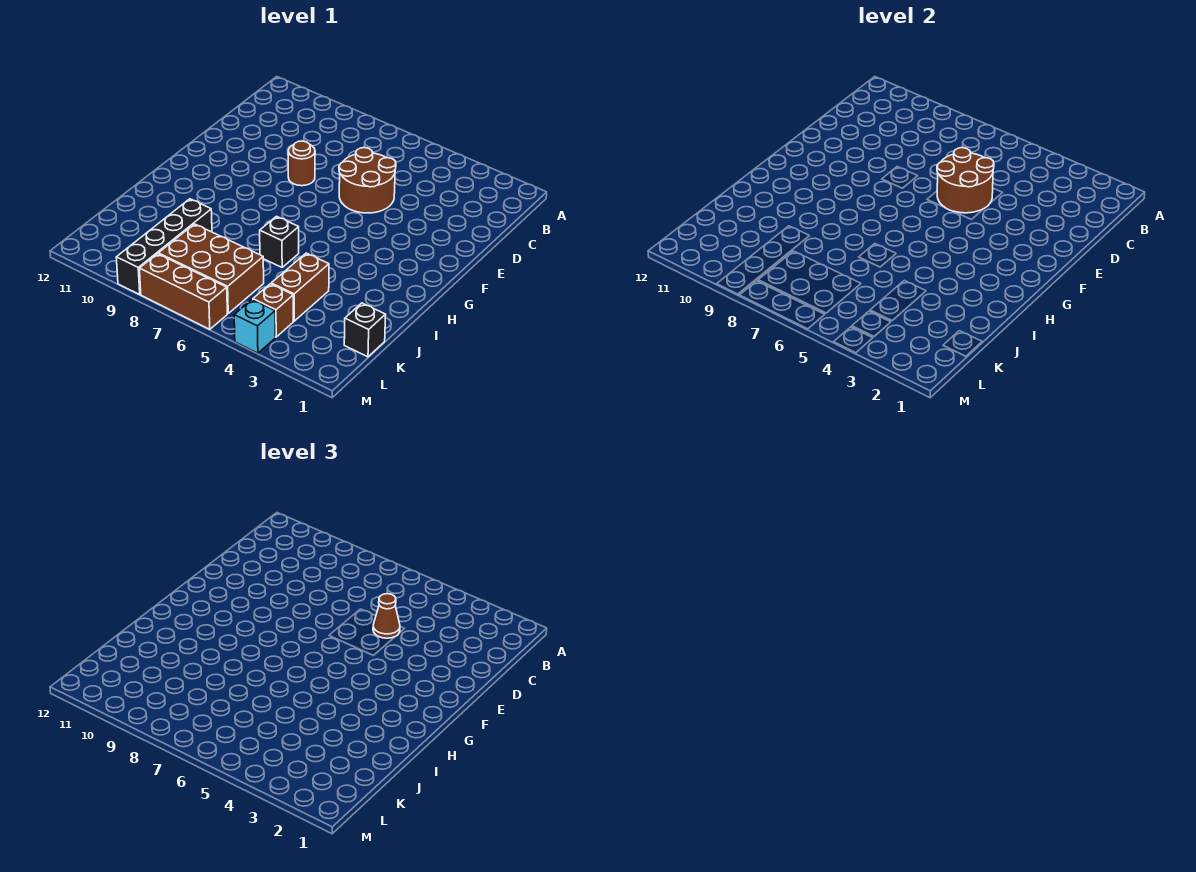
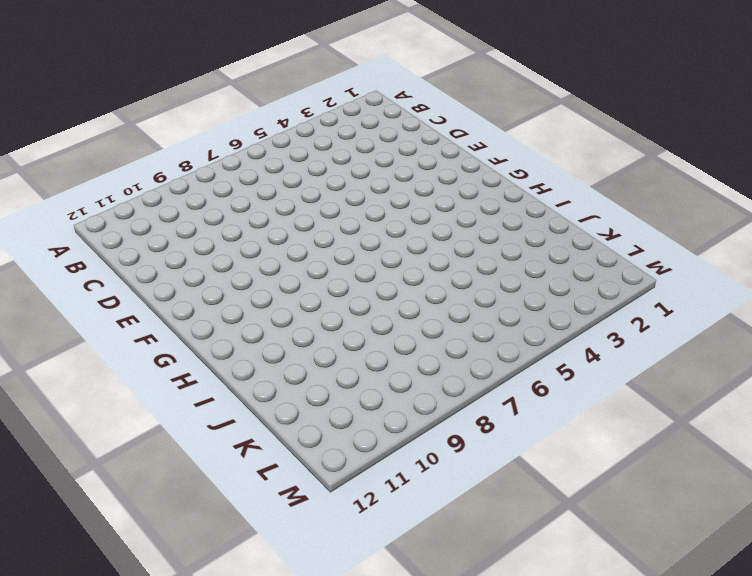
none -> brown 2x2 round brick [339,148,396,213]
none -> brown 1x1 round brick [288,141,315,186]
none -> black 1x1 brick [260,216,299,267]

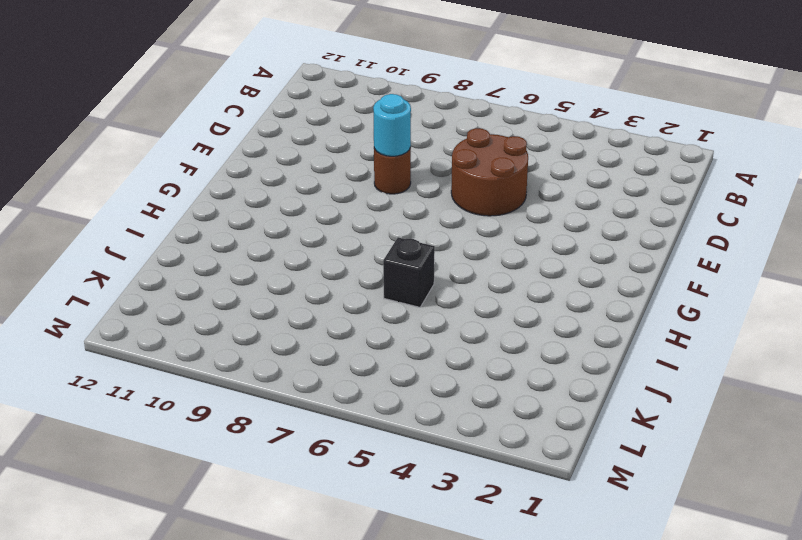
cyan 1x1 round brick [373,94,411,156] -> none
none -> brown 1x2 brick [271,253,329,321]
none -> black 1x4 brick [116,199,212,294]
none -> black 1x1 brick [344,303,386,357]

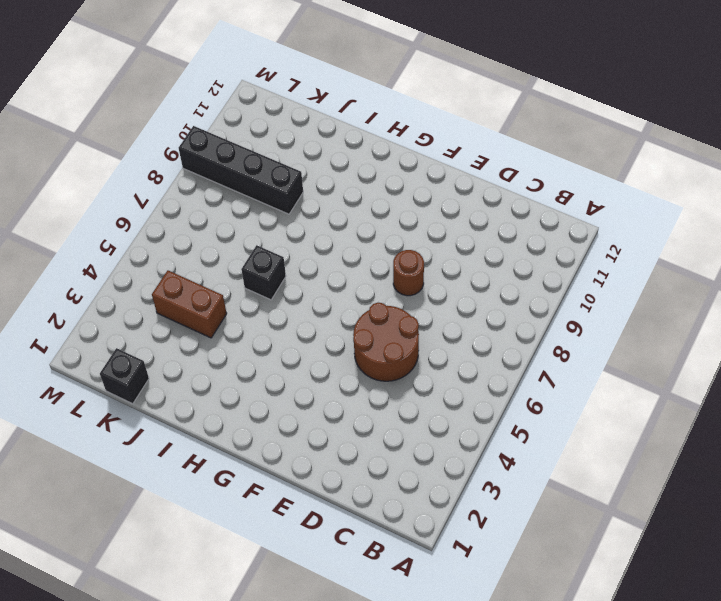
none -> brown 2x3 brick [158,224,264,313]
none -> brown 1x1 brick [253,284,293,337]
none -> cyan 1x1 brick [234,300,275,353]

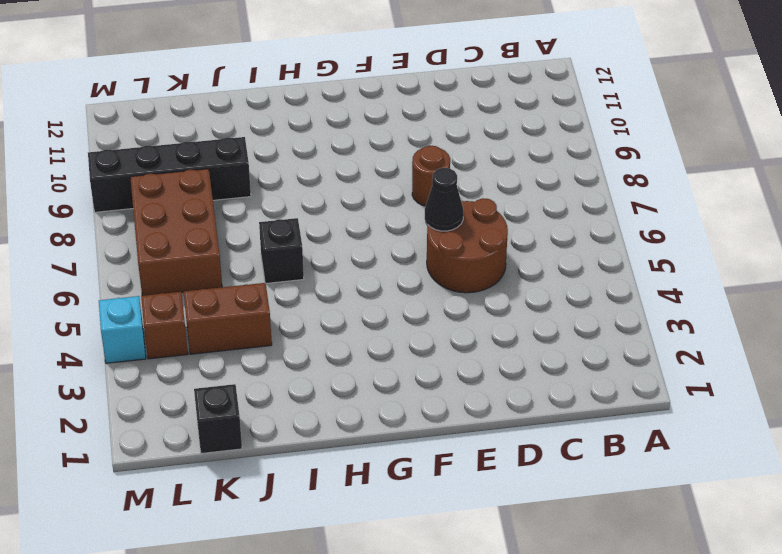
black 1x1 cone [425,168,463,231] -> brown 2x2 round brick [937,148,994,213]
none -> brown 1x3 brick [139,254,227,329]
none -> brown 1x1 cone [373,594,400,638]

